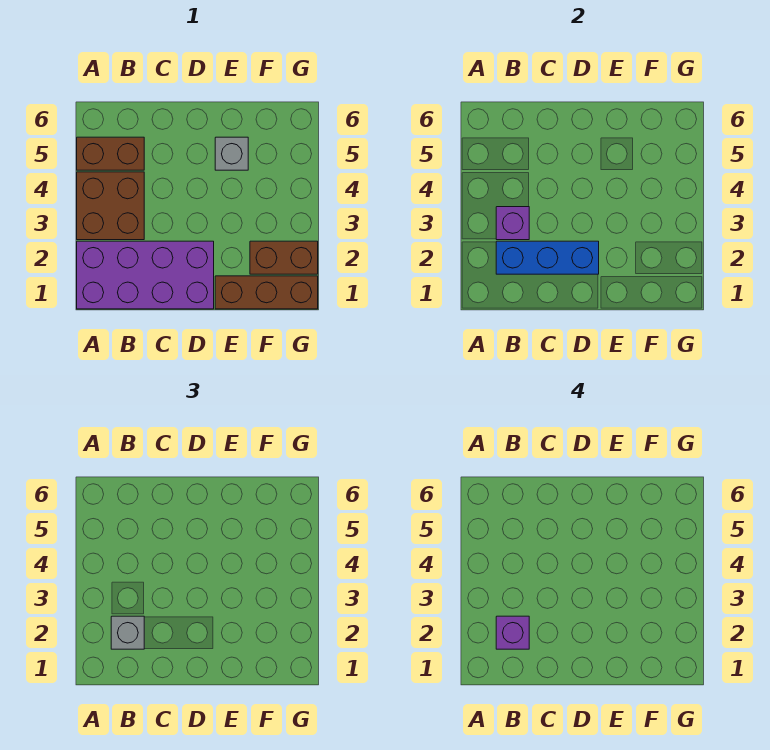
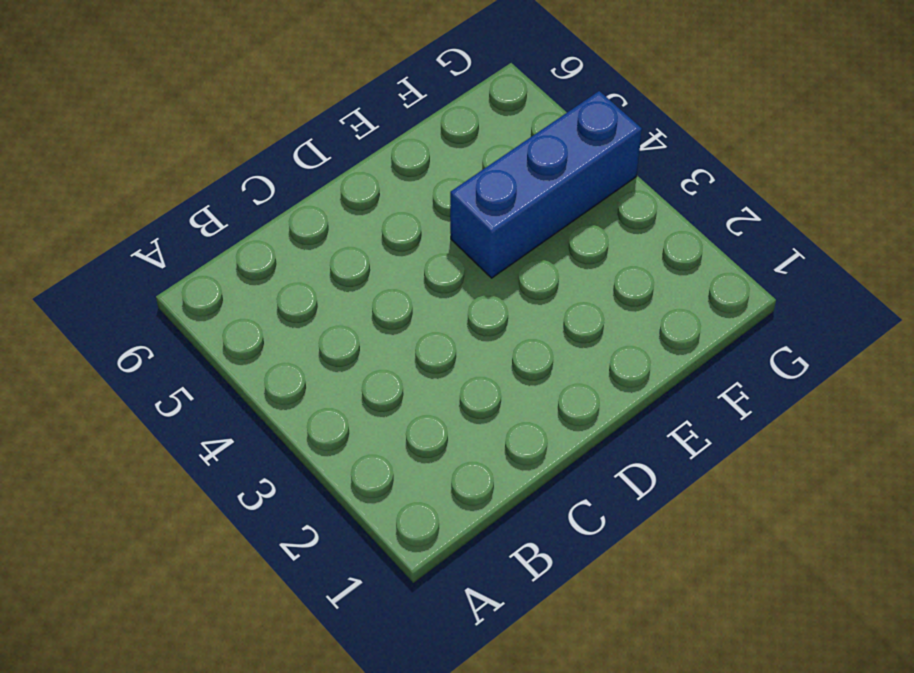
blue 1x3 brick [450,91,642,278] -> blue 1x3 brick moved to [496,241,599,274]
none -> purple 2x4 brick [77,241,214,309]
none -> brown 2x2 brick [77,172,144,240]

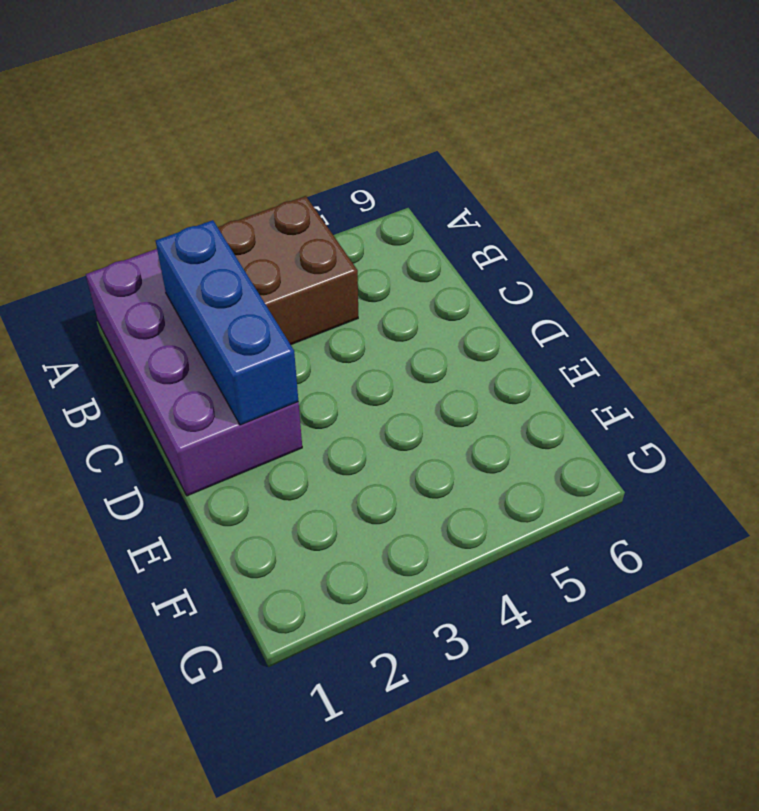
none -> brown 1x2 brick [77,137,144,170]
none -> brown 1x3 brick [215,276,318,309]

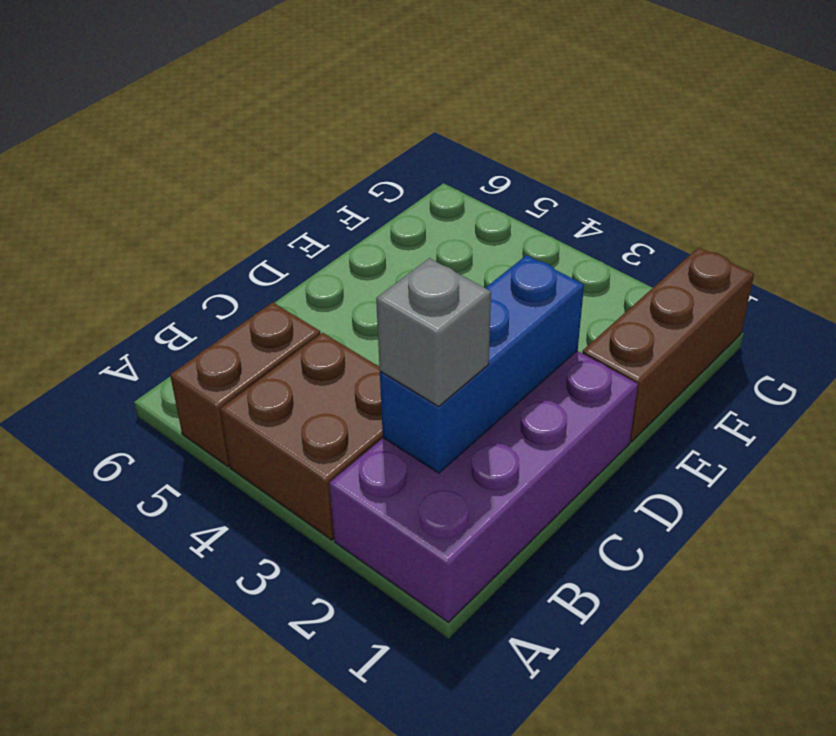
none -> grey 1x1 brick [215,137,248,170]
none -> brown 1x2 brick [250,241,318,274]

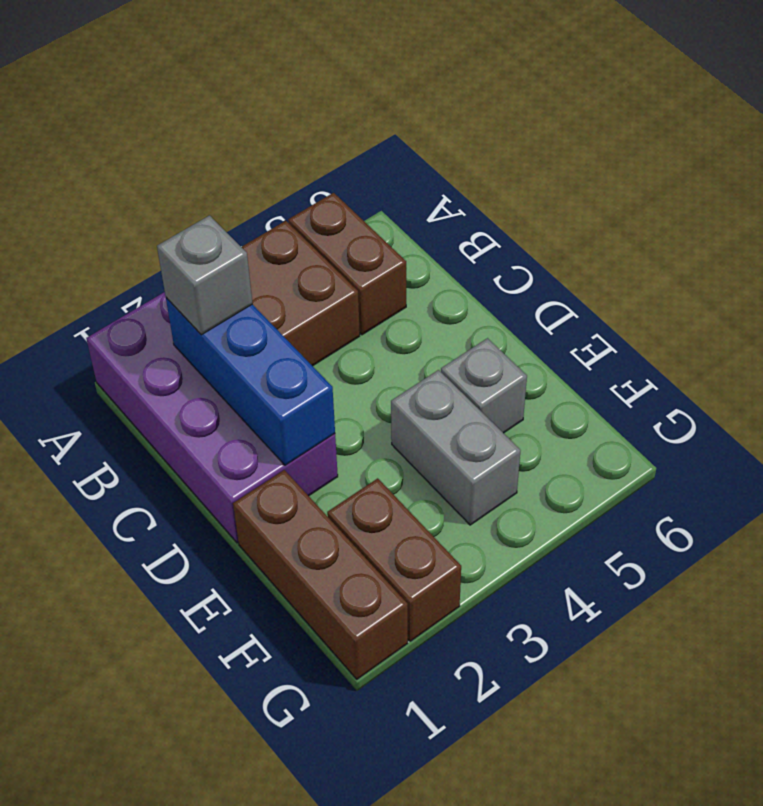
grey 1x2 brick [391,370,521,525] -> none
none -> purple 1x1 brick [496,207,529,240]
none -> purple 1x1 brick [496,616,529,649]

